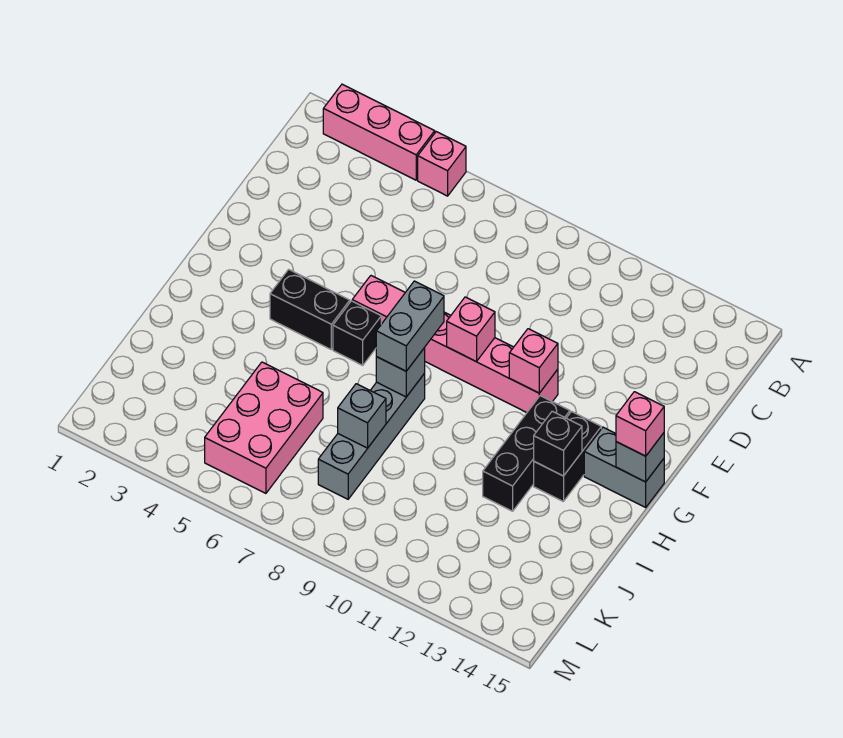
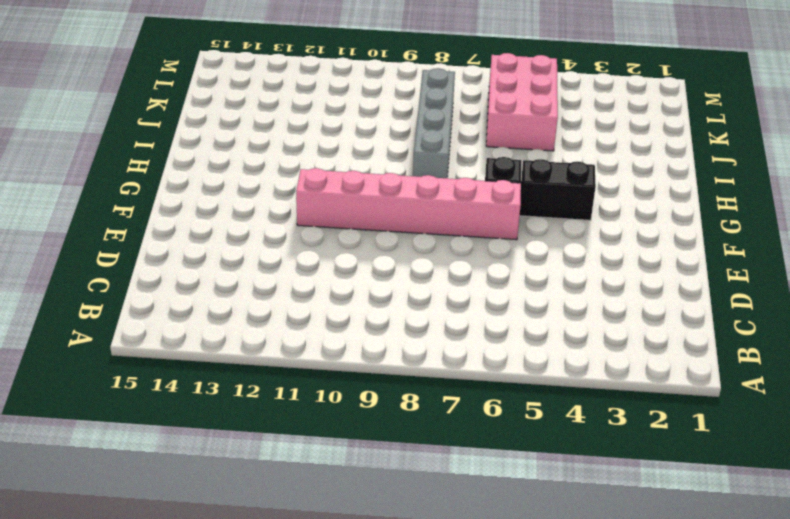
none -> pink 1x3 brick [323,84,435,180]
none -> pink 1x1 brick [418,132,466,196]
none -> black 1x3 brick [483,396,570,511]

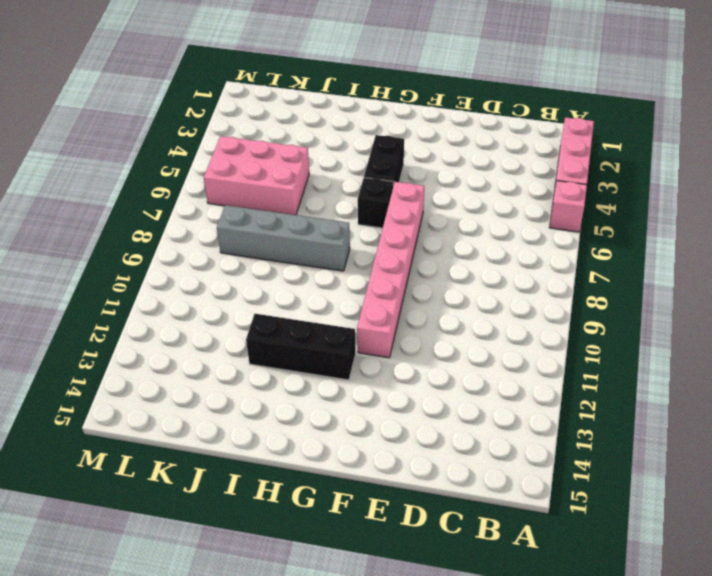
none -> black 1x2 brick [534,412,601,502]
none -> grey 1x2 brick [584,427,664,507]
none -> pink 1x1 brick [447,297,495,362]

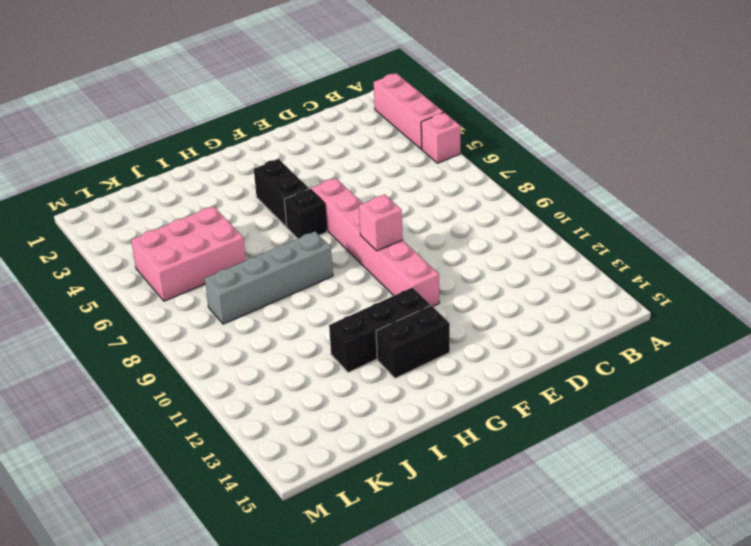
none -> grey 1x2 brick [584,427,664,507]
none -> pink 1x1 brick [509,329,558,393]
none -> grey 1x1 brick [616,433,664,482]

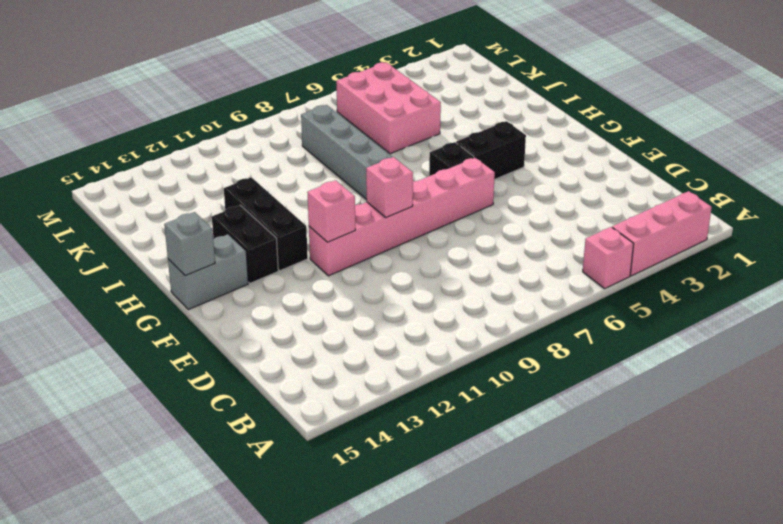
none -> grey 1x1 brick [376,348,425,397]
none -> black 1x1 brick [534,411,582,476]
none -> grey 1x1 brick [338,384,386,448]

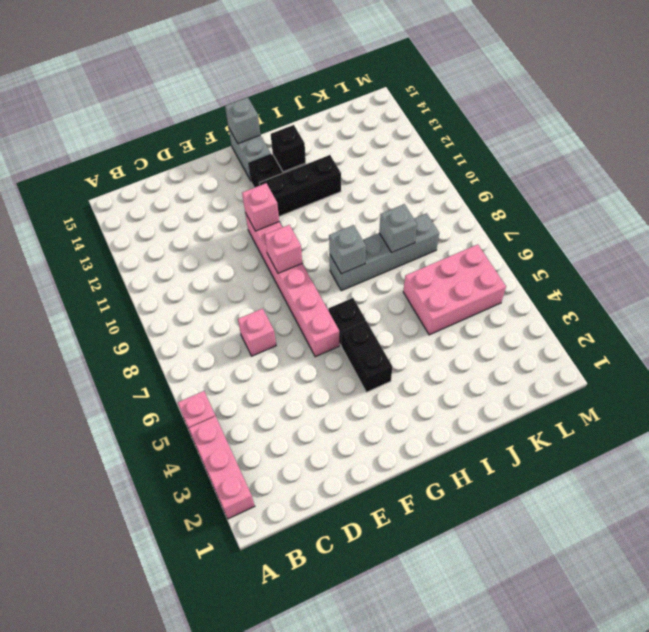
pink 1x1 brick [238,309,276,356] -> pink 1x1 brick moved to [616,392,664,456]
none -> grey 1x2 brick [376,281,444,371]

